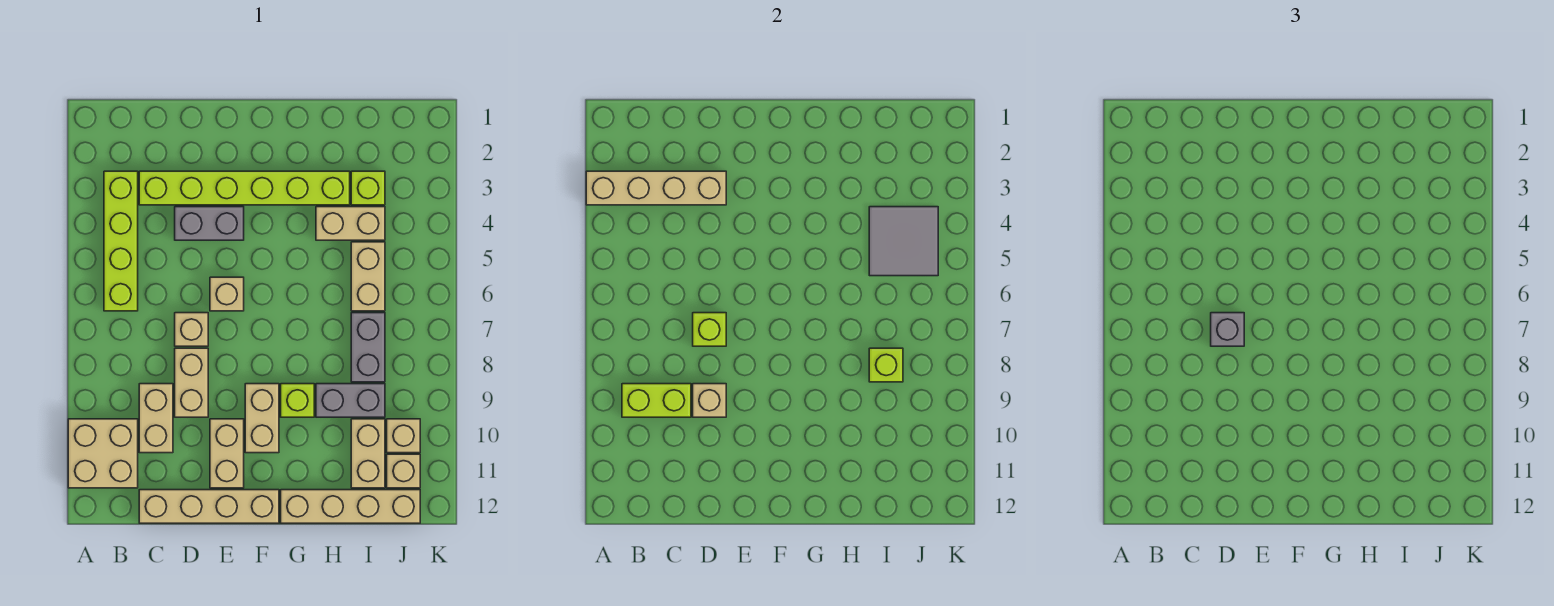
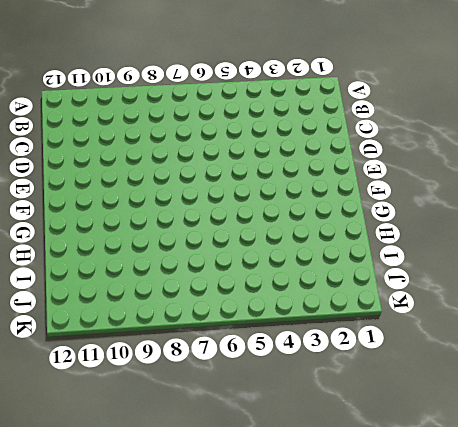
none -> tan 2x2 brick [68,419,138,488]
none -> lime 1x4 brick [104,171,138,311]
none -> lime 1x6 brick [139,171,350,205]

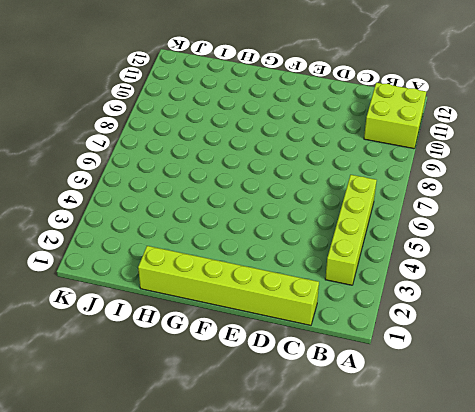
lime 2x2 brick [364,83,426,149] -> tan 2x2 brick [68,419,138,488]
lime 1x6 brick [138,246,319,325] -> lime 1x6 brick moved to [139,171,350,205]
none -> tan 1x2 brick [139,384,173,453]
none -> tan 1x4 brick [139,490,279,523]
none -> grey 1x2 brick [175,207,244,240]

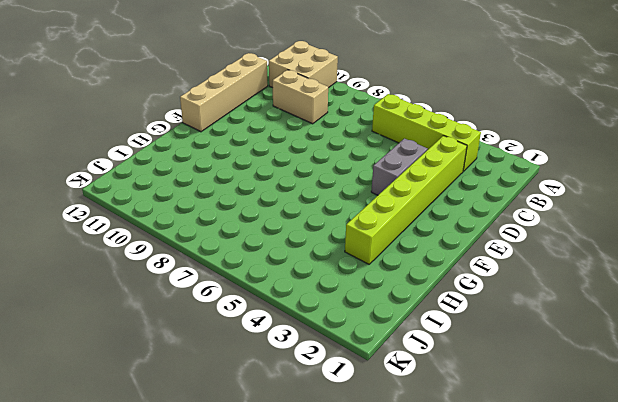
none -> tan 1x1 brick [175,313,208,346]
none -> tan 1x2 brick [175,348,208,417]
none -> tan 1x1 brick [210,277,244,311]

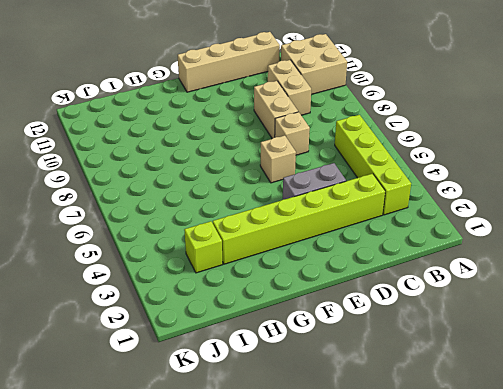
none -> tan 1x2 brick [210,419,244,488]
none -> tan 1x2 brick [245,384,279,453]
none -> lime 1x1 brick [281,384,314,417]

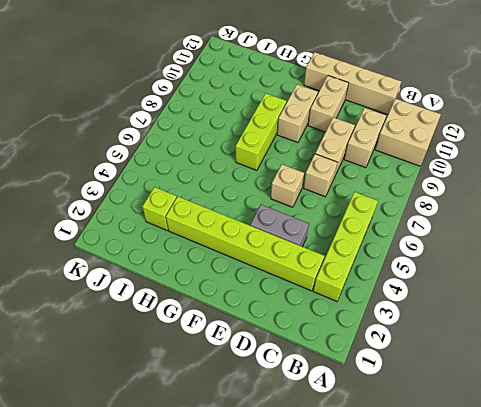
lime 1x3 brick [236,94,287,170] -> lime 1x1 brick [281,384,314,417]
none -> tan 1x4 brick [281,490,420,523]
none -> tan 1x2 brick [316,207,385,240]
none -> grey 1x2 brick [316,384,385,417]

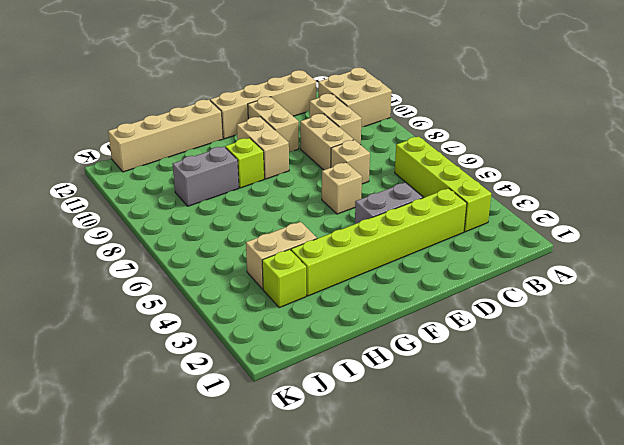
none -> tan 1x2 brick [351,242,385,311]
none -> grey 1x2 brick [351,313,385,382]
none -> tan 1x2 brick [351,419,385,488]

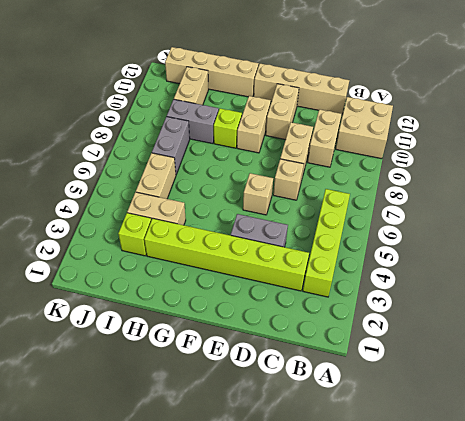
none -> tan 1x1 brick [387,419,420,453]
none -> tan 1x1 brick [387,454,420,488]
none -> tan 1x4 brick [586,171,726,205]

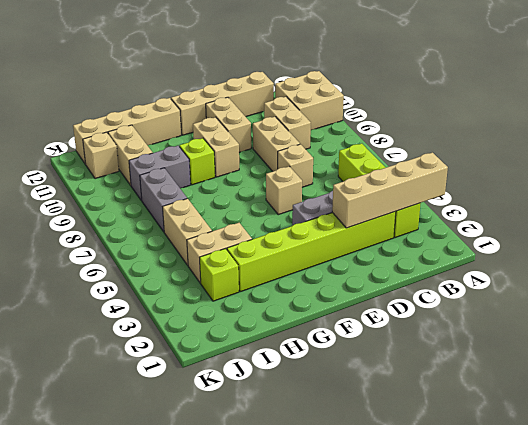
none -> tan 1x1 brick [387,419,420,453]
none -> lime 1x2 brick [622,384,691,417]
none -> lime 1x1 brick [693,313,726,346]

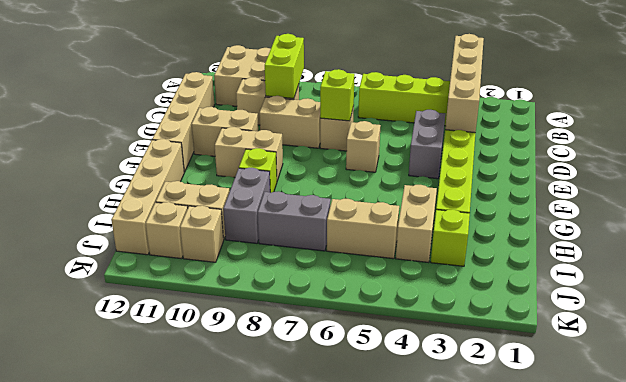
none -> tan 1x1 brick [693,384,726,417]
none -> grey 2x2 tile [869,207,938,276]
none -> lime 1x1 brick [869,348,903,382]

